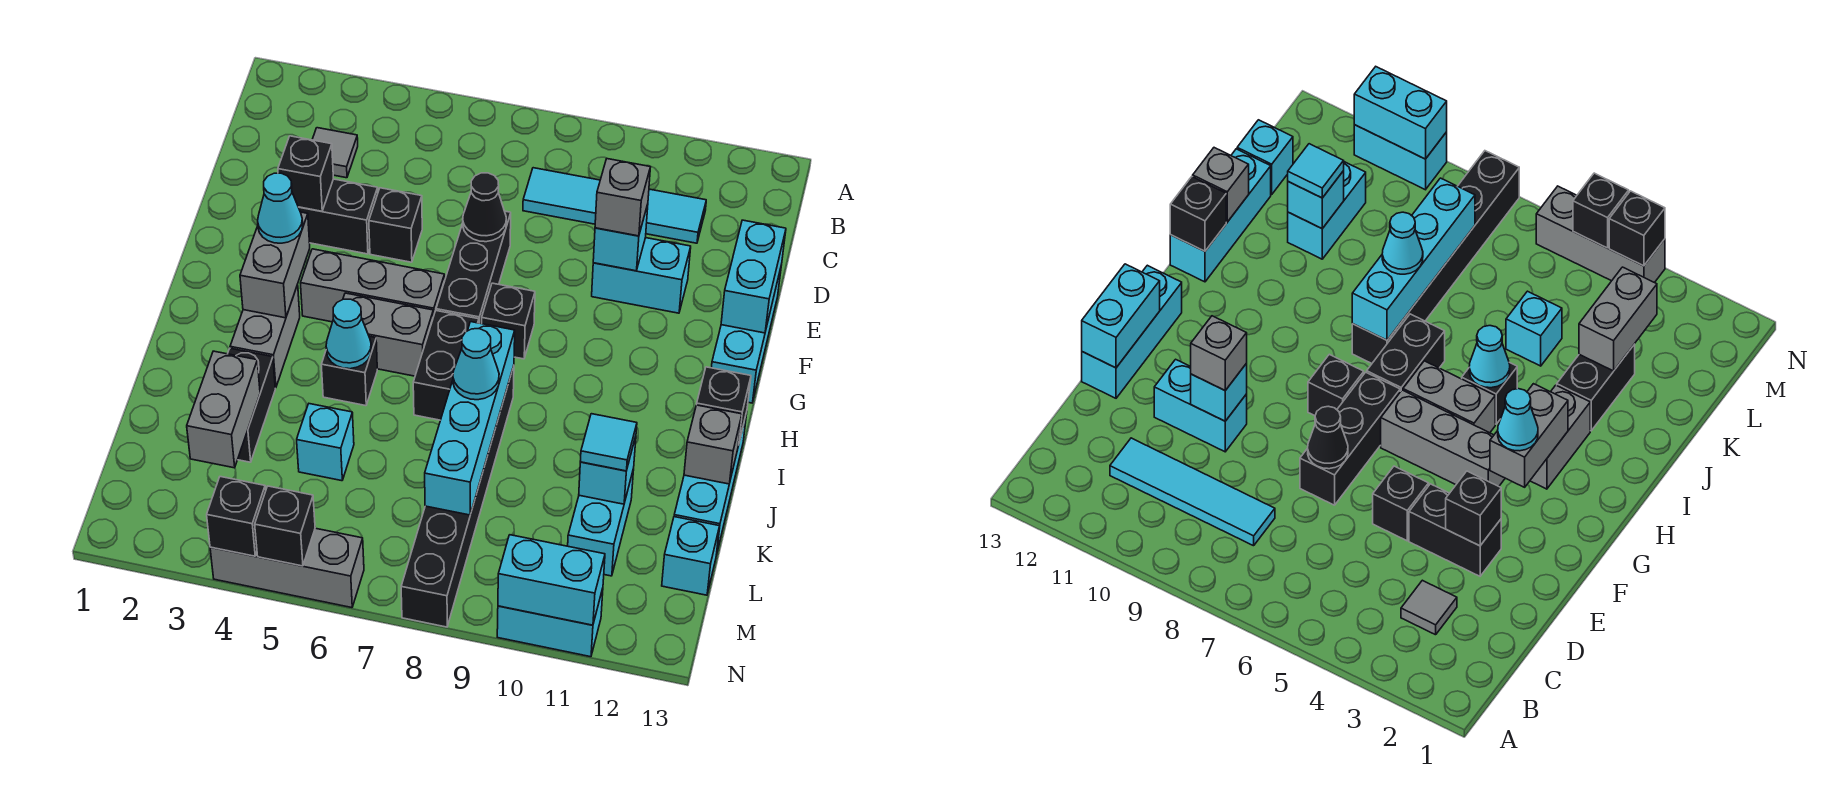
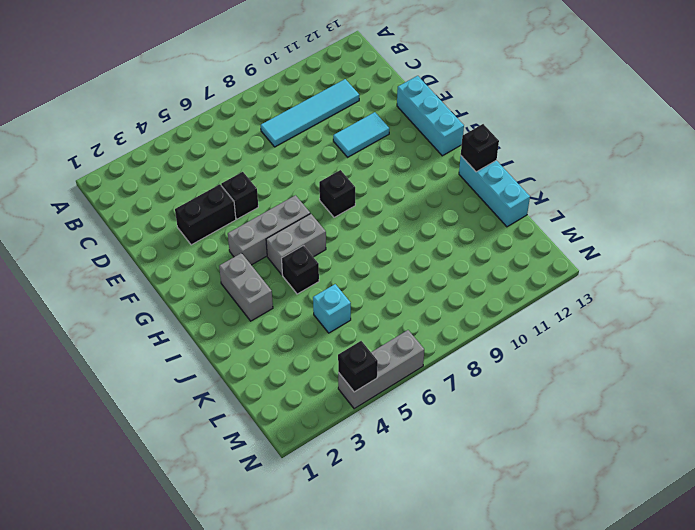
cyan 1x2 tile [333,112,389,157] -> cyan 1x2 brick [592,238,691,313]
none -> grey 1x1 tile [312,128,358,178]
none -> black 1x3 brick [436,211,511,324]
none -> black 1x2 brick [413,311,479,420]
none -> black 1x6 brick [401,366,514,627]

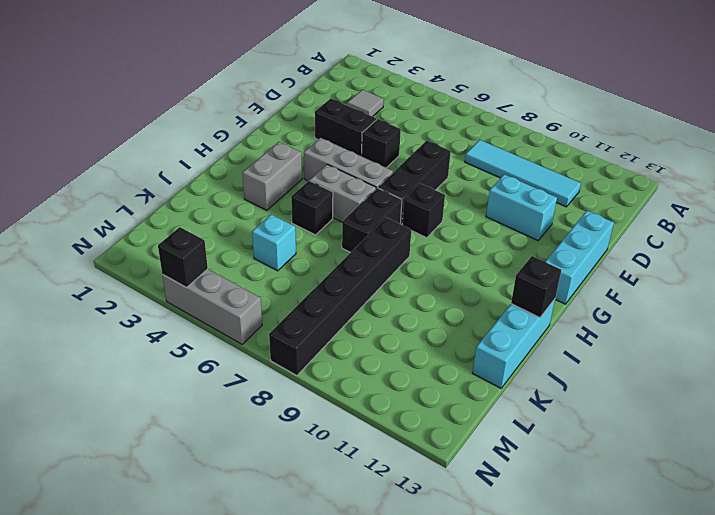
none -> black 1x2 brick [228,348,275,462]
none -> cyan 1x2 brick [568,469,634,576]
none -> cyan 1x1 brick [662,517,720,595]
none -> cyan 1x2 brick [497,588,603,657]

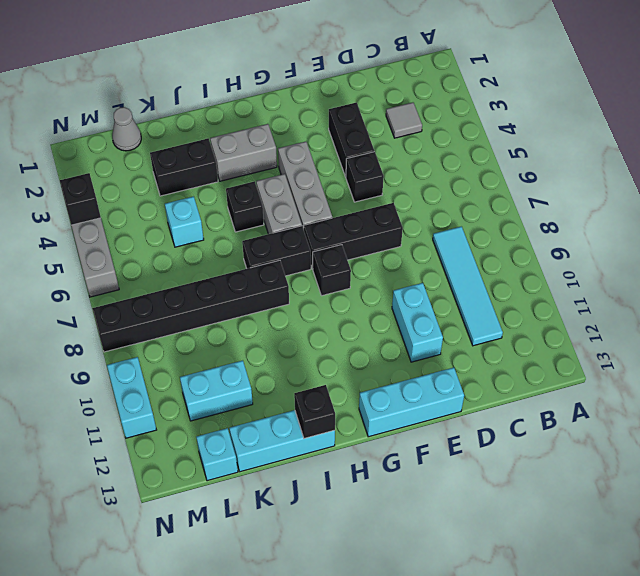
grey 1x1 cone [112,107,141,151] -> none
none -> black 1x1 brick [278,136,333,211]
none -> black 1x1 cone [463,173,506,242]
none -> cyan 1x1 brick [593,204,648,271]
none -> cyan 1x2 brick [721,220,786,333]

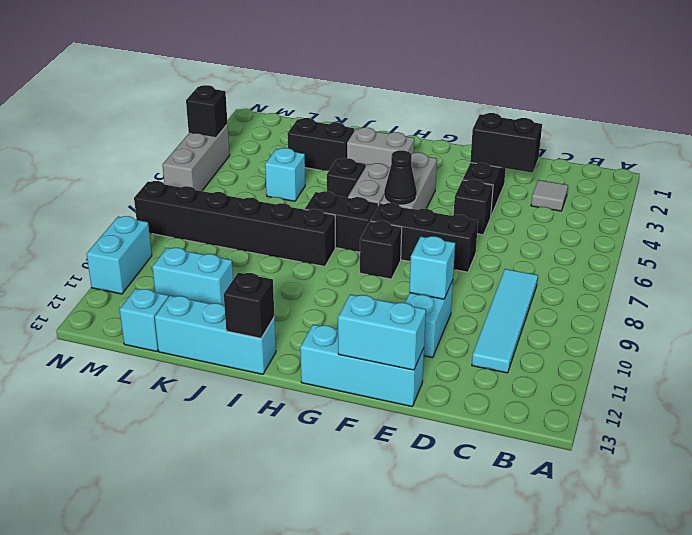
black 1x2 brick [470,113,542,173] -> black 1x1 brick [278,136,333,211]
black 1x1 cone [384,150,417,205] -> black 1x1 cone moved to [463,173,506,242]
none -> grey 1x2 brick [240,212,310,318]
none -> cyan 1x1 cone [326,299,371,369]
none -> cyan 1x4 brick [425,322,515,515]
none -> grey 1x1 brick [684,405,742,484]

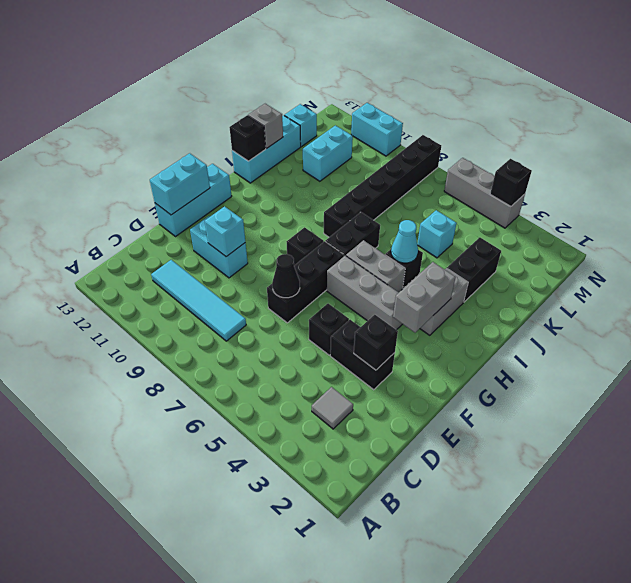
none -> cyan 1x4 brick [425,322,515,515]
none -> grey 1x2 brick [187,351,260,468]
none -> cyan 1x1 brick [579,436,636,504]
none -> black 1x1 brick [255,486,315,566]

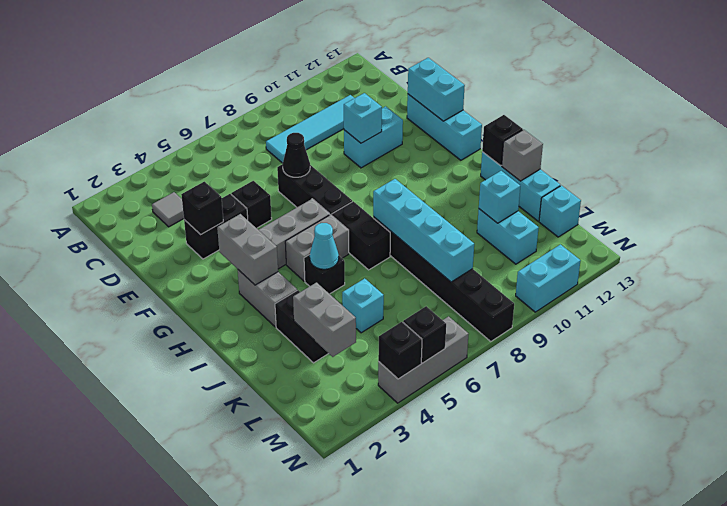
none -> black 1x1 brick [482,283,535,359]
none -> cyan 1x2 brick [498,535,605,625]
none -> grey 1x1 brick [595,159,650,236]
none -> cyan 1x1 cone [258,173,303,243]

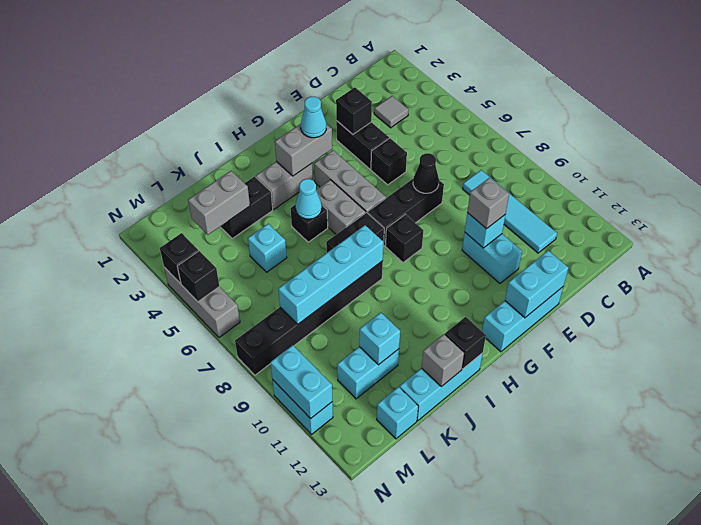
none -> cyan 1x1 cone [453,329,499,400]
none -> cyan 1x1 tile [580,414,637,471]

